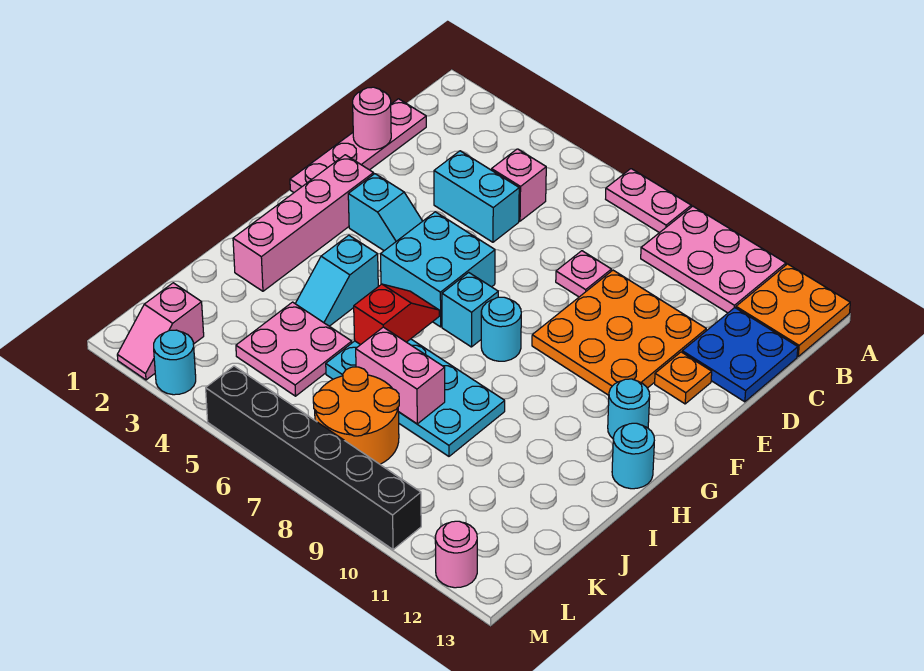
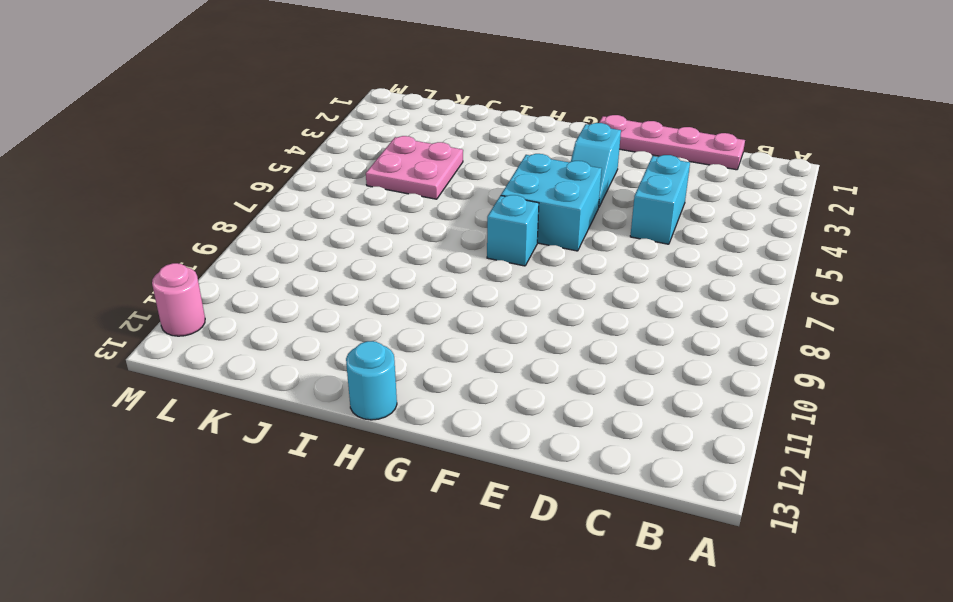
none -> pink 1x2 plate [606,169,691,233]
none -> pink 2x3 plate [641,206,786,313]
none -> orange 2x2 plate [736,264,850,356]

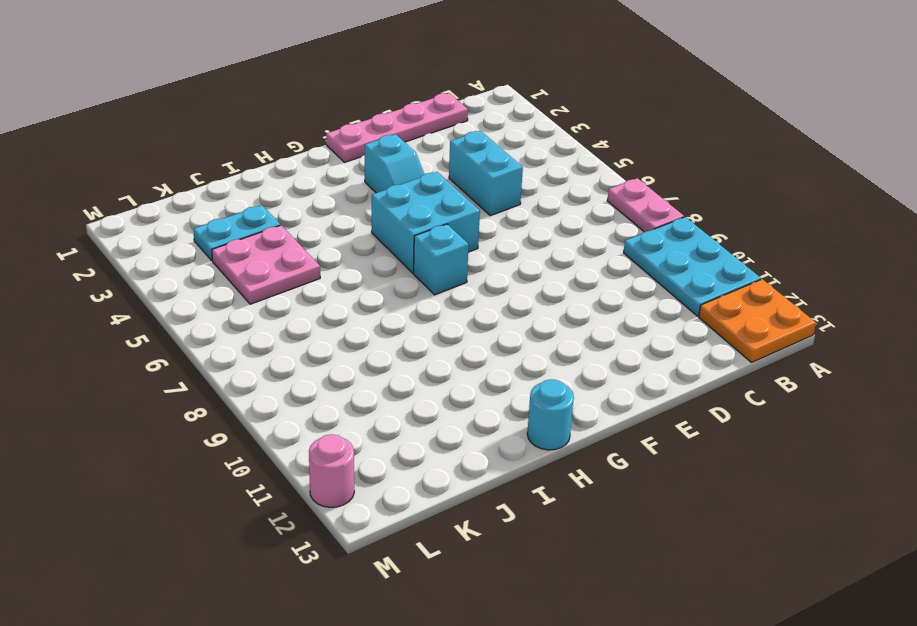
cyan 2x3 plate [623,217,761,316] -> pink 2x3 plate [641,206,786,313]
cyan 1x2 plate [193,205,280,261] -> none
none -> pink 1x1 brick [492,149,546,221]
none -> blue 2x2 plate [682,308,798,402]
none -> pink 1x1 plate [556,251,611,297]

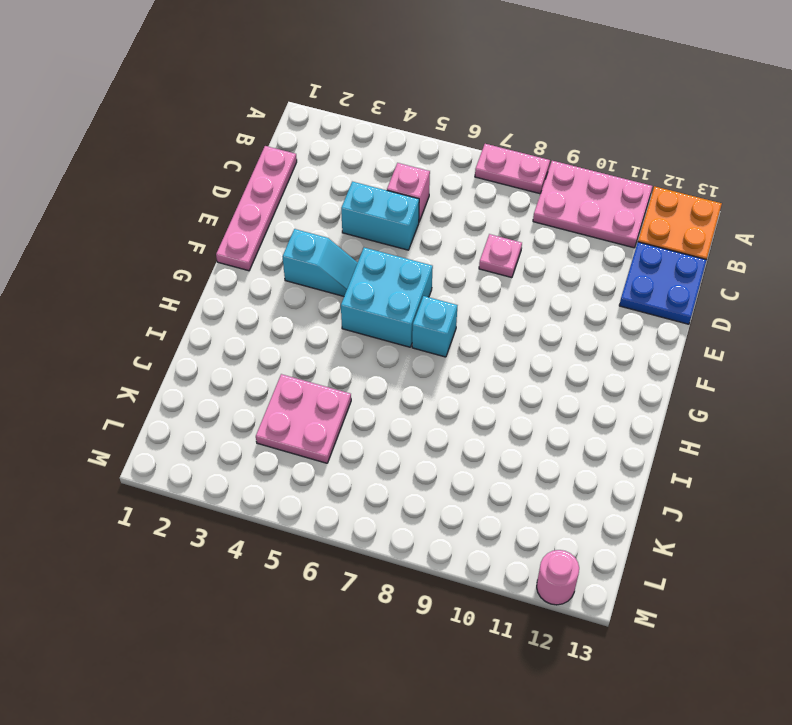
none -> orange 3x3 plate [532,270,706,395]
none -> orange 1x1 plate [655,352,712,404]
none -> pink 1x4 brick [233,155,374,291]

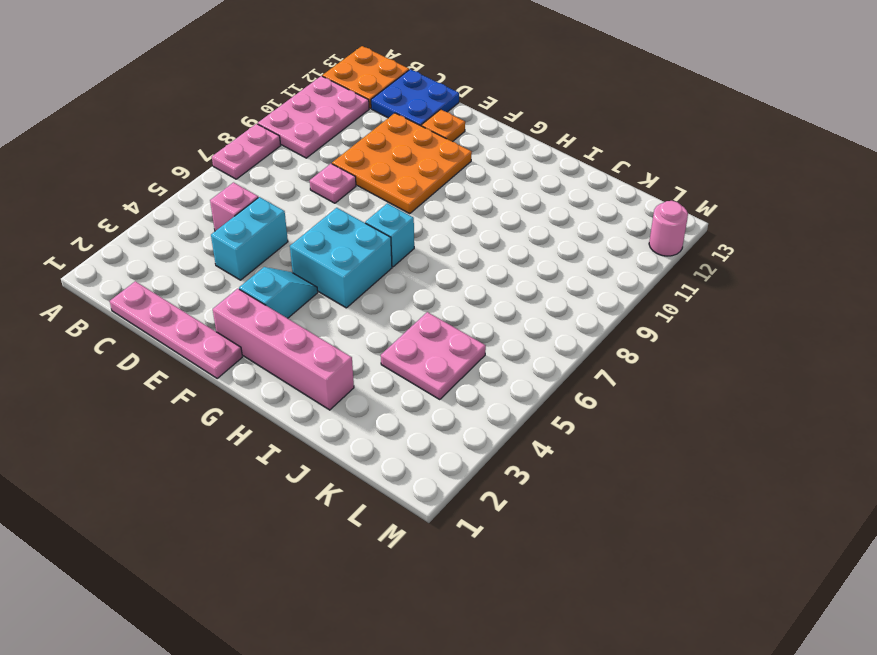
none -> cyan 1x1 round brick [481,297,521,361]
none -> cyan 1x1 round brick [608,379,650,438]
none -> cyan 1x2 slope [295,235,378,326]

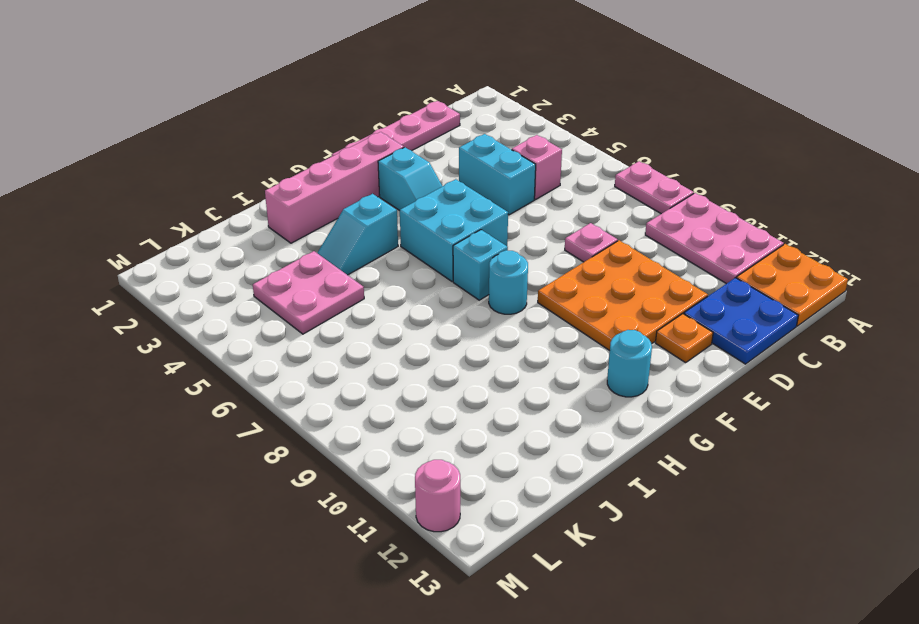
none -> cyan 1x1 round brick [612,423,654,489]
none -> cyan 2x4 plate [326,339,505,456]
none -> orange 2x2 round brick [313,367,399,464]

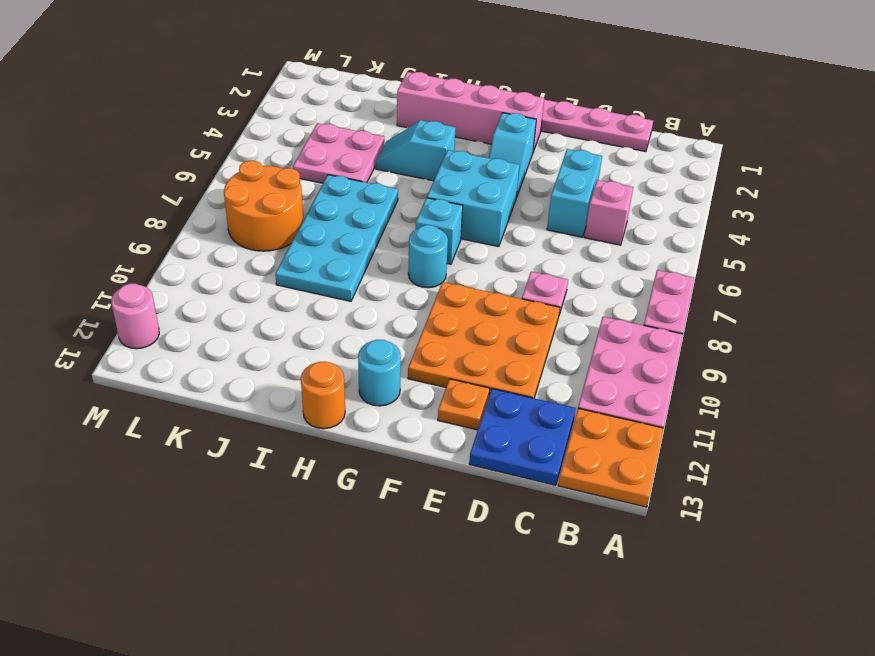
orange 1x1 round brick [301,362,345,429] -> cyan 1x1 round brick [612,423,654,489]
none -> pink 1x2 slope [117,283,204,380]
none -> cyan 1x1 round brick [154,330,196,395]
none -> black 1x6 brick [206,366,421,549]

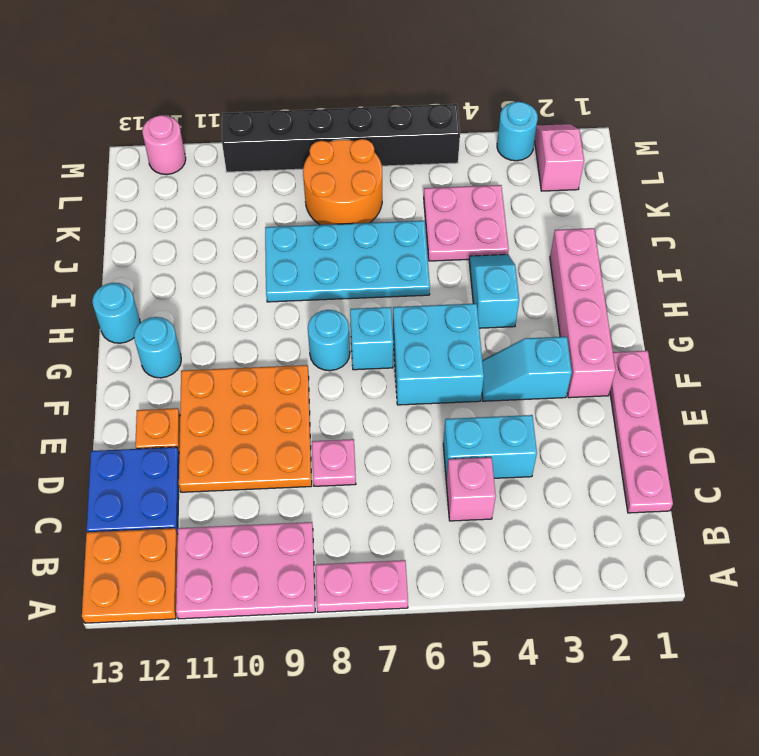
none -> pink 1x1 round brick [353,87,391,150]
none -> red 1x2 slope [354,284,439,345]
none -> pink 1x2 brick [356,327,445,424]

